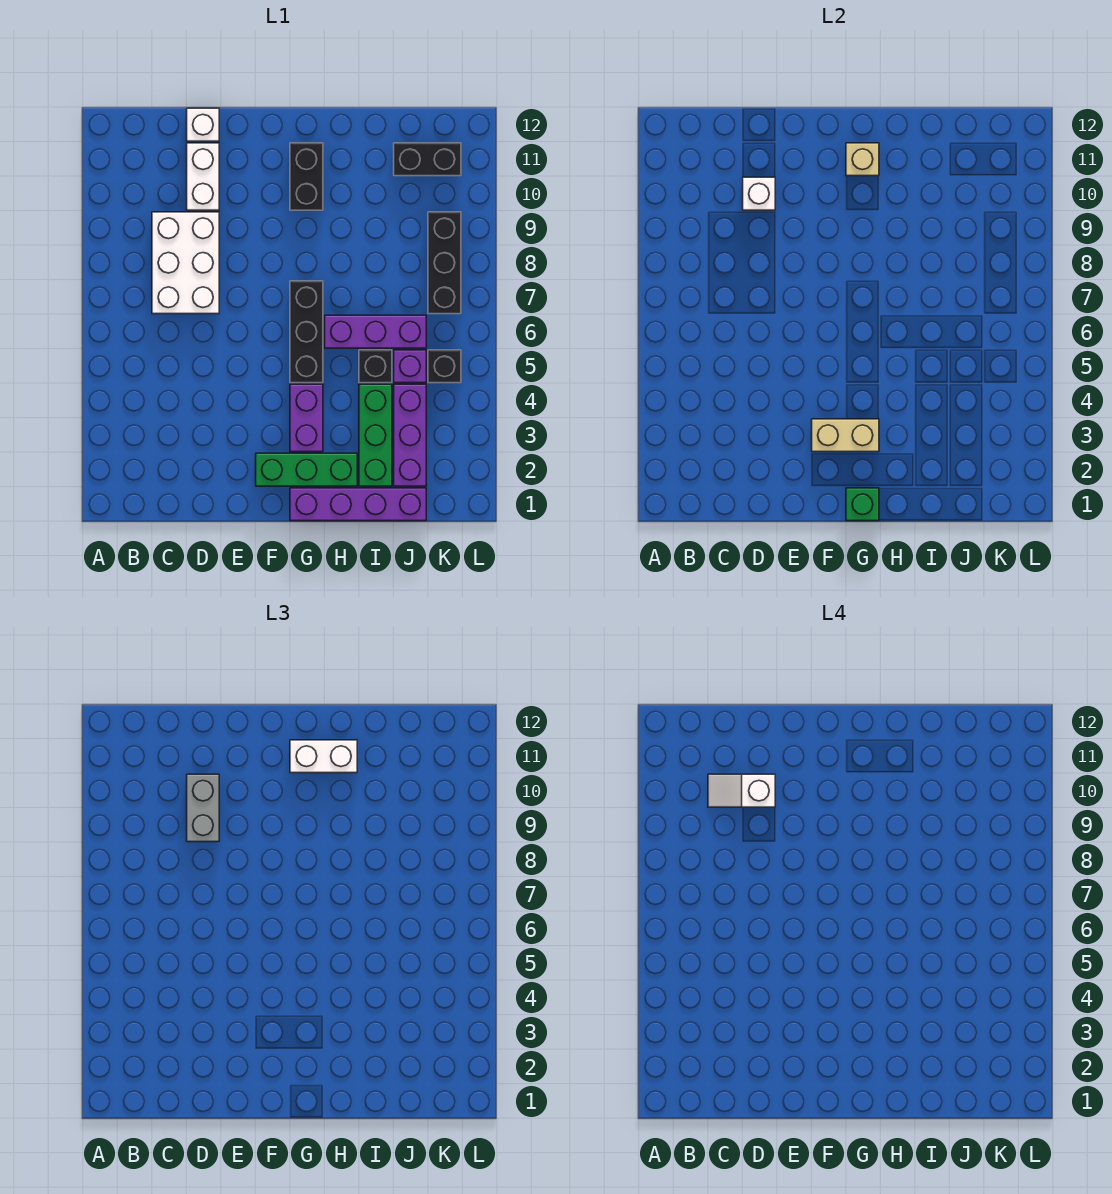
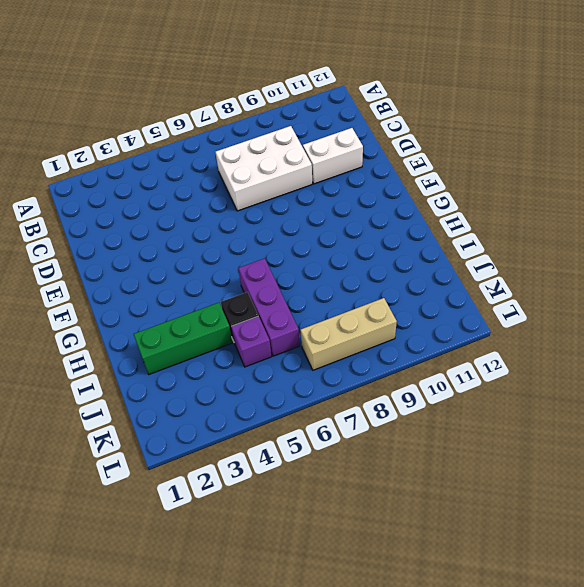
tan 1x3 brick [300,298,397,370] -> black 1x3 brick [428,212,461,314]
none -> white 1x1 brick [187,108,219,141]
none -> green 1x3 brick [256,453,357,486]
none -> purple 1x4 brick [290,488,426,521]

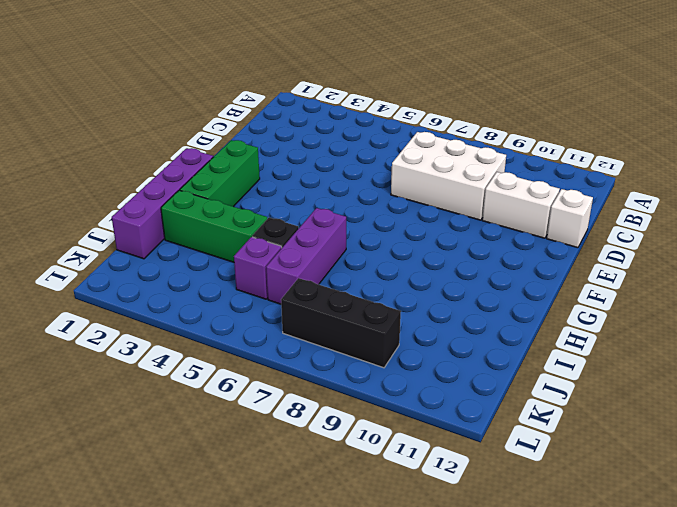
none -> purple 1x2 brick [290,384,323,452]
none -> black 1x3 brick [290,281,323,383]
none -> black 1x2 brick [290,143,323,210]

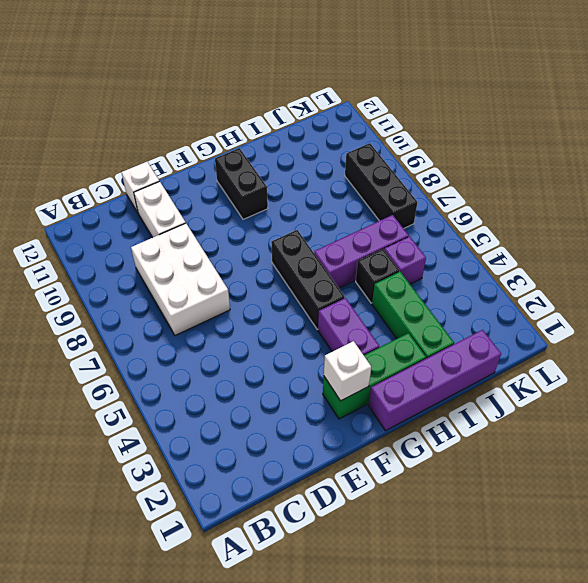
white 1x1 brick [324,341,371,401] -> white 1x1 brick moved to [743,177,775,210]
none -> purple 1x3 brick [394,384,426,486]
none -> black 1x2 brick [394,143,461,176]
none -> black 1x1 brick [428,350,461,383]

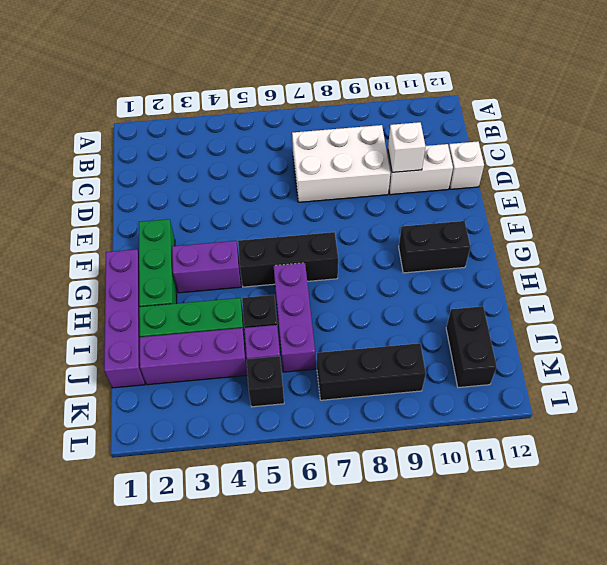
none -> tan 1x2 brick [812,419,879,452]
none -> green 1x1 brick [846,488,879,521]
none -> tan 1x1 brick [846,143,879,176]

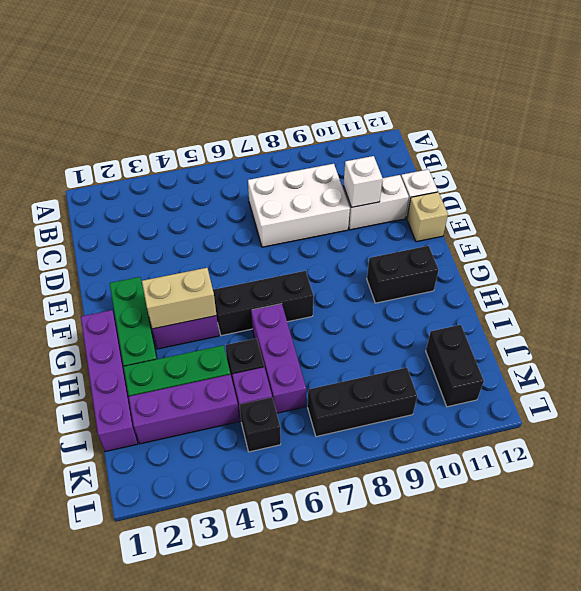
tan 1x1 brick [407,192,448,242] -> tan 1x1 brick moved to [846,143,879,176]
tan 1x2 brick [142,268,217,329] -> tan 1x2 brick turned to [812,419,879,452]
none -> green 1x1 brick [846,488,879,521]
none -> grey 1x2 brick [187,774,219,842]
none -> white 1x2 brick [290,740,357,773]

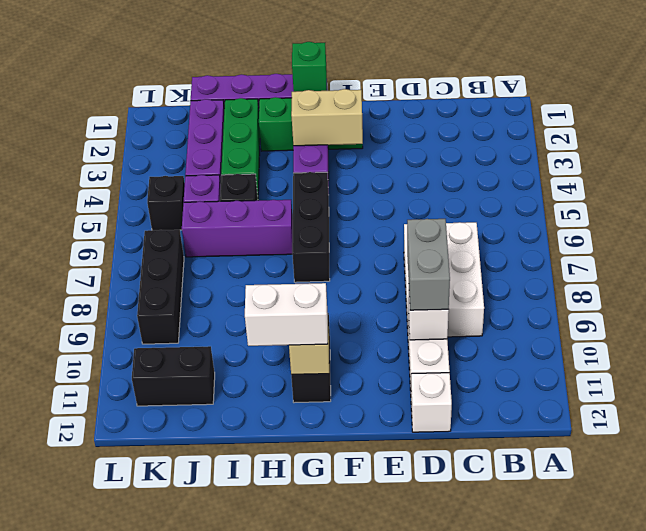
none -> white 1x2 slope [708,774,775,807]

